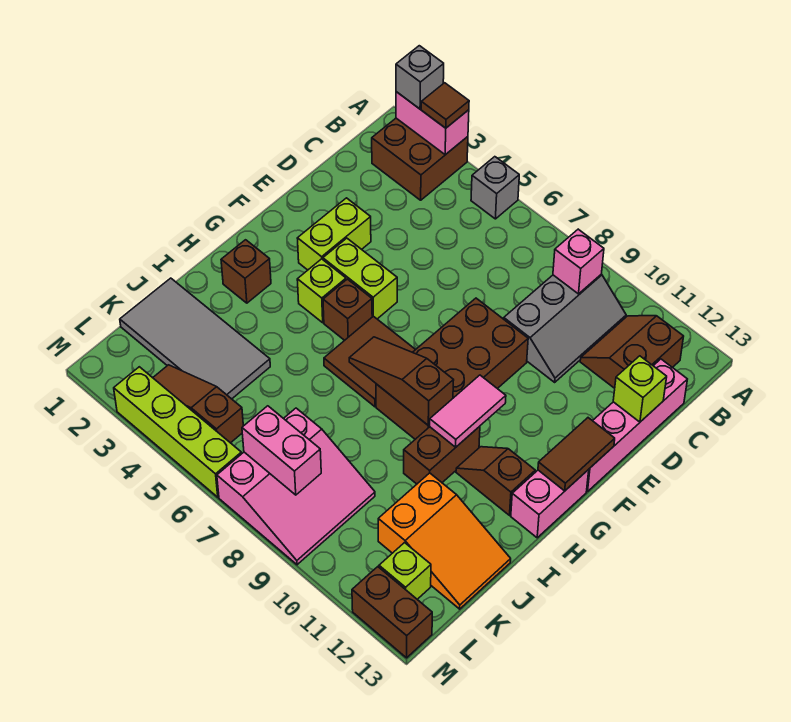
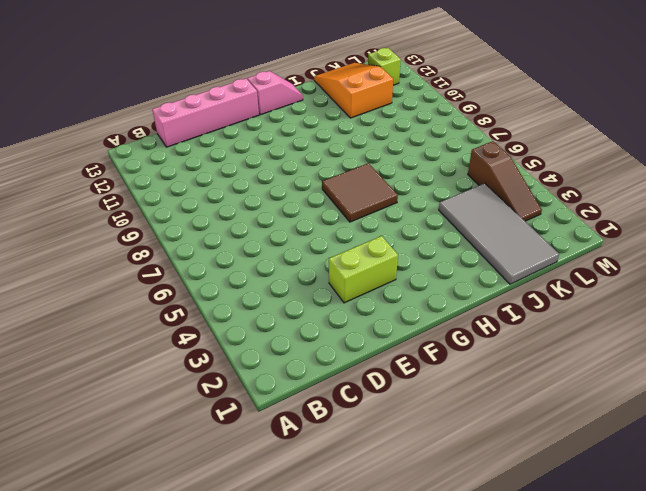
pink 1x2 slope [247,71,303,115] -> pink 1x2 brick [511,470,589,538]
none -> brown 2x2 brick [372,118,468,200]
none -> grey 1x1 brick [471,157,519,219]
none -> grey 2x3 slope [504,274,626,382]
none -> brown 2x2 slope [580,316,684,388]

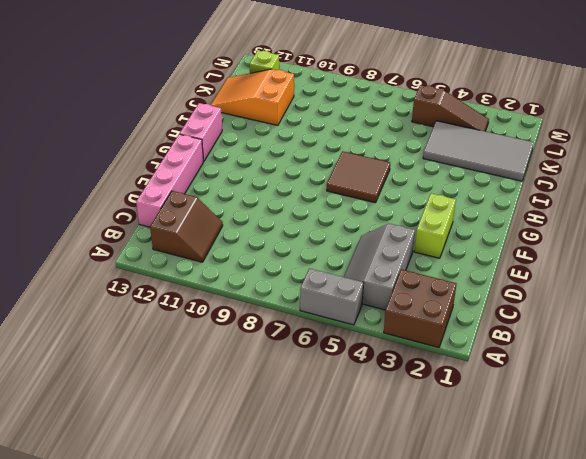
grey 1x2 brick [300,268,364,325] -> grey 1x1 brick [471,157,519,219]
grey 2x3 slope [344,224,415,310] -> grey 2x3 slope moved to [504,274,626,382]
none -> brown 2x4 brick [376,298,528,439]
none -> lime 1x2 brick [323,238,397,319]
none -> lime 1x1 brick [297,259,346,323]
none -> brown 1x1 brick [323,279,372,340]

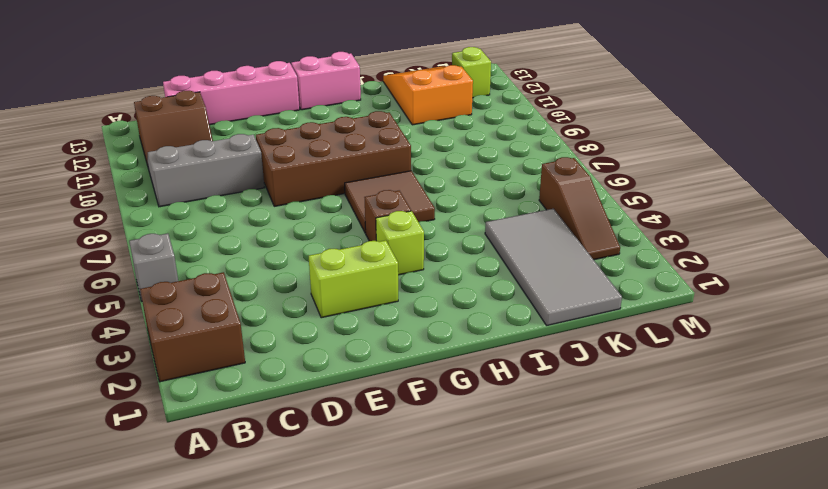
none -> lime 1x2 brick [323,238,397,319]
none -> brown 1x1 brick [221,240,271,303]
none -> brown 1x2 brick [404,426,480,484]
none -> brown 1x2 slope [456,447,535,515]

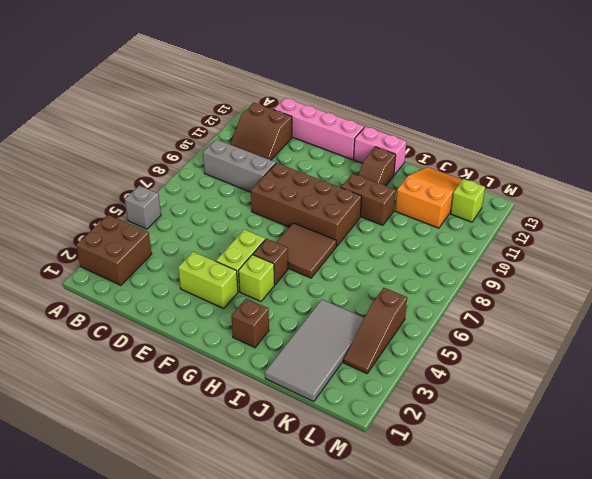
none -> pink 3x3 slope [217,408,375,565]
none -> lime 1x4 brick [114,367,241,497]
none -> brown 1x2 brick [352,567,432,658]
none -> pink 1x2 brick [396,92,469,155]

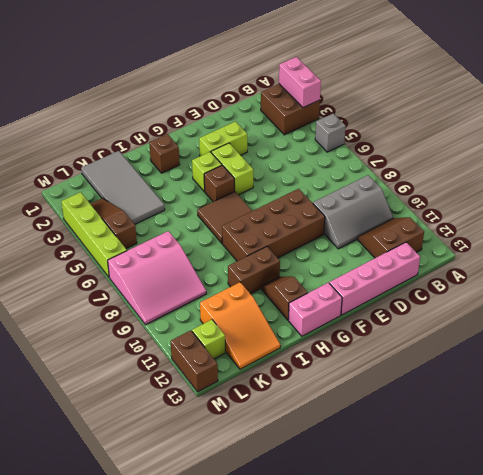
none -> pink 1x1 brick [553,229,604,294]
none -> lime 1x1 brick [613,356,667,422]
none -> brown 1x2 tile [538,418,615,491]
none -> pink 1x2 tile [430,375,506,447]

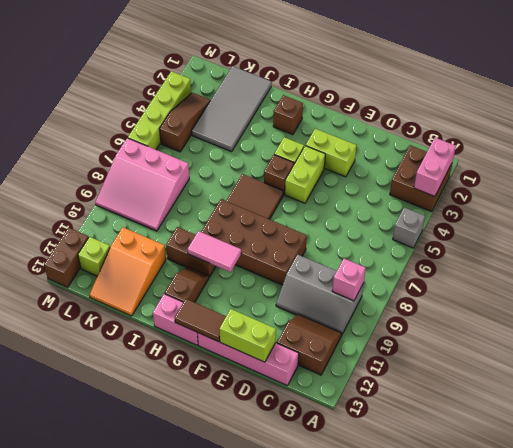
lime 1x2 brick [219,309,276,362] -> lime 1x1 brick [613,356,667,422]
none -> brown 1x3 slope [349,337,454,425]
none -> pink 1x2 brick [242,406,321,495]
none -> grey 1x1 brick [396,46,444,109]
none -> brown 1x1 tile [421,83,469,128]

